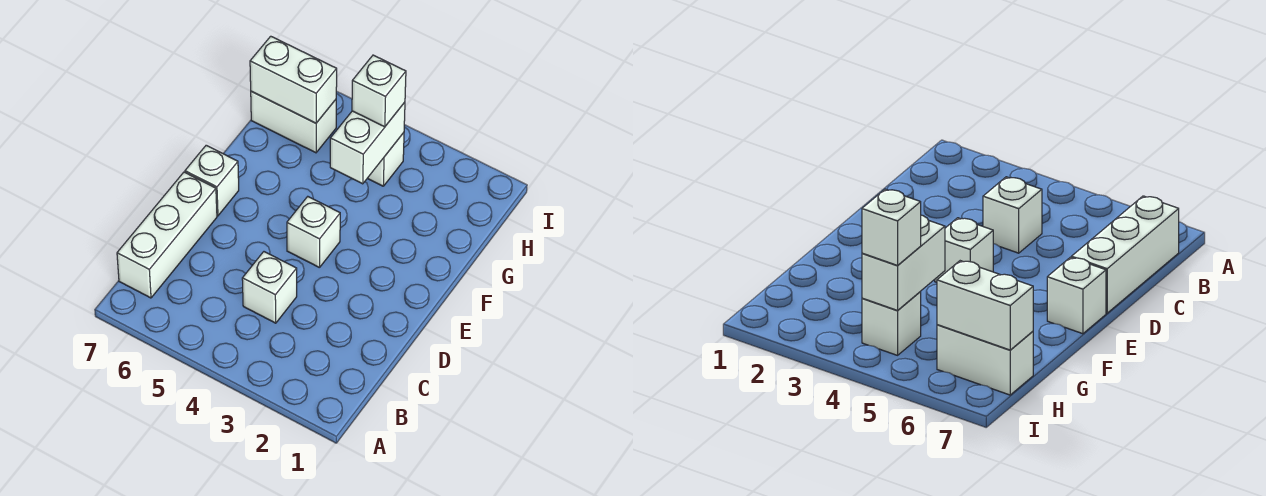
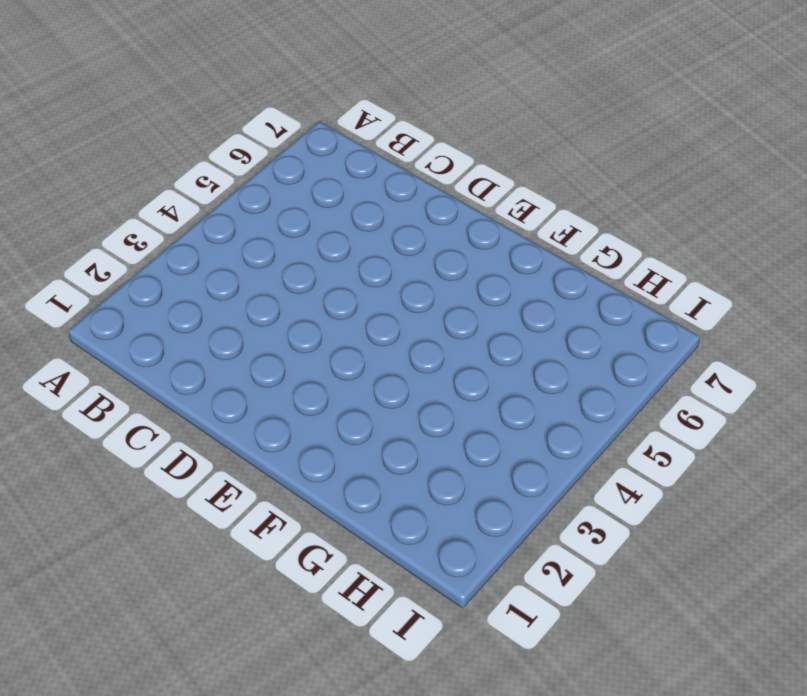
none -> white 1x3 brick [117,172,217,298]
none -> white 1x1 brick [242,252,297,323]

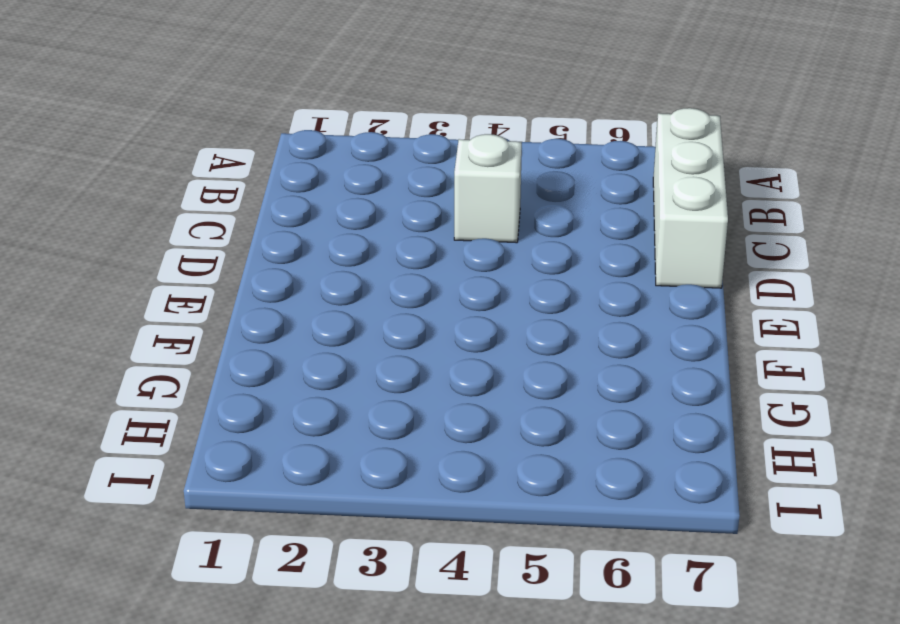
none -> white 1x1 brick [287,197,340,268]
none -> white 1x1 brick [185,145,239,216]

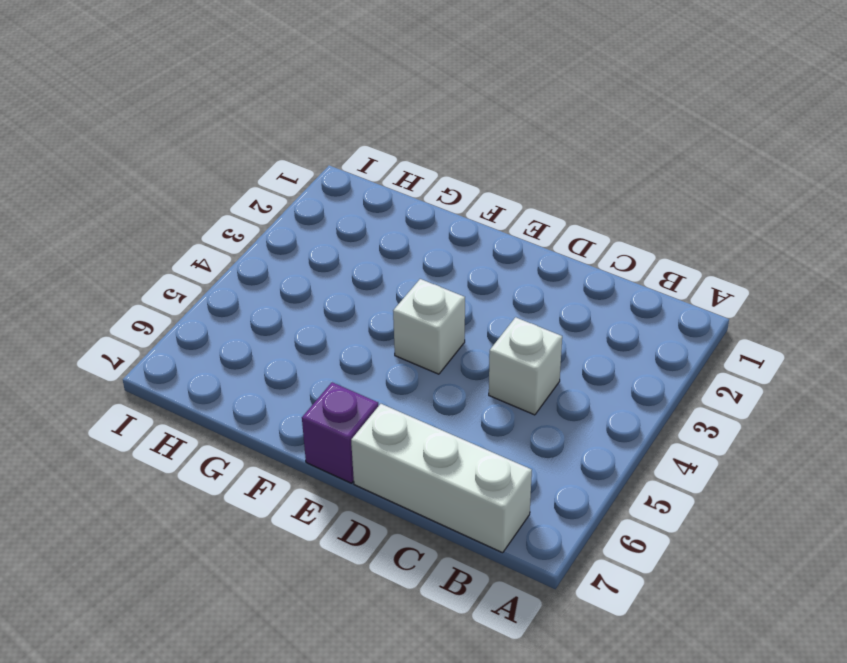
purple 1x1 brick [302,382,378,483] -> white 1x1 brick [185,145,239,216]
none -> white 1x1 brick [367,133,404,186]
none -> white 1x2 brick [251,91,336,153]

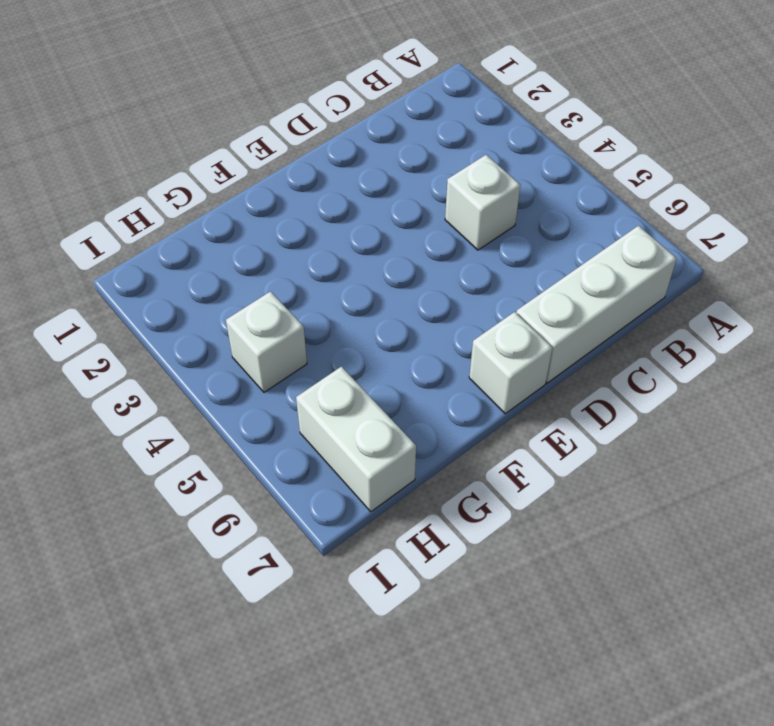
none -> white 1x1 brick [287,197,340,268]
none -> white 1x2 brick [330,102,405,184]

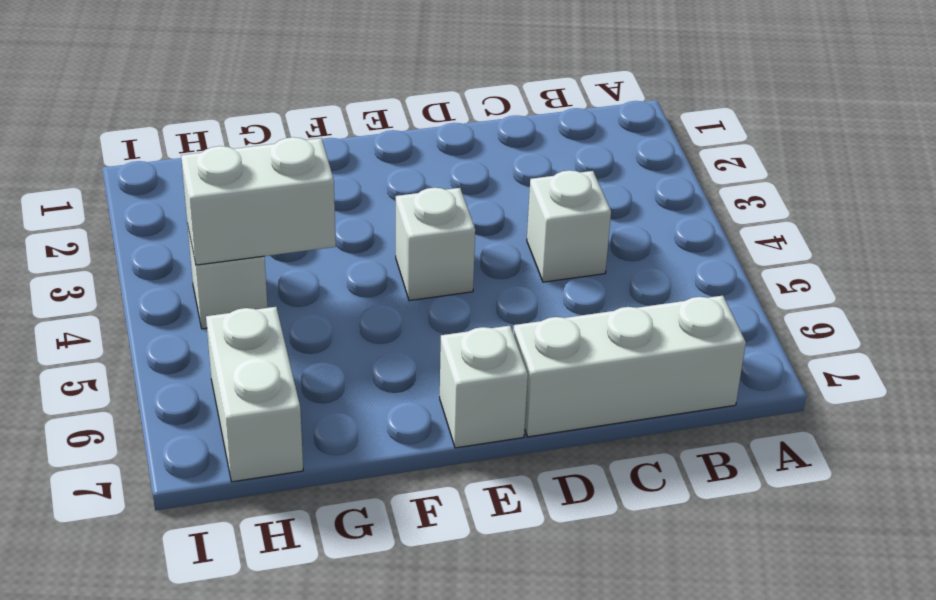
none -> white 1x2 brick [250,36,337,123]
none -> white 1x1 brick [352,55,406,127]

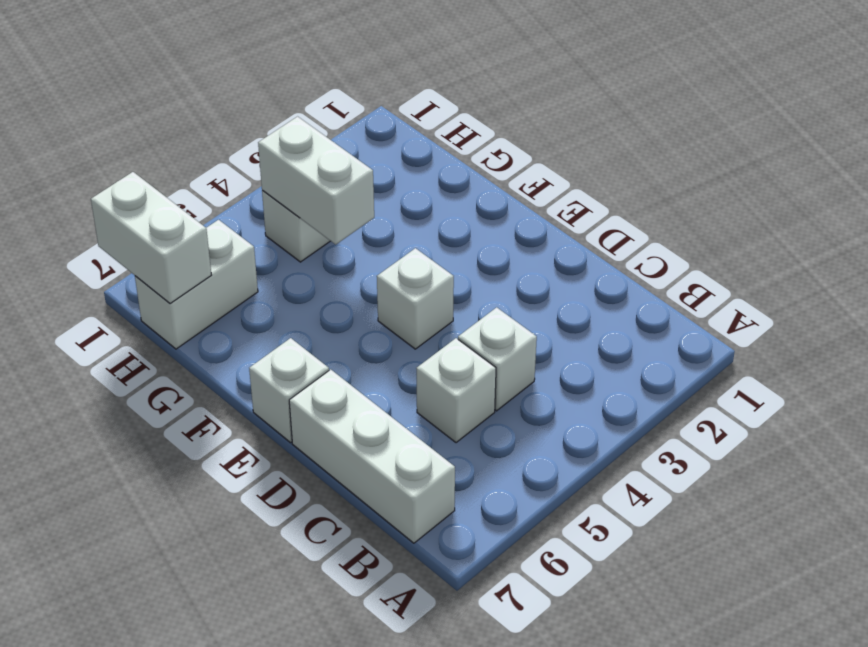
white 1x1 brick [416,338,496,443] -> white 1x1 brick moved to [352,55,406,127]
white 1x2 brick [91,172,211,304] -> white 1x2 brick turned to [250,36,337,123]

